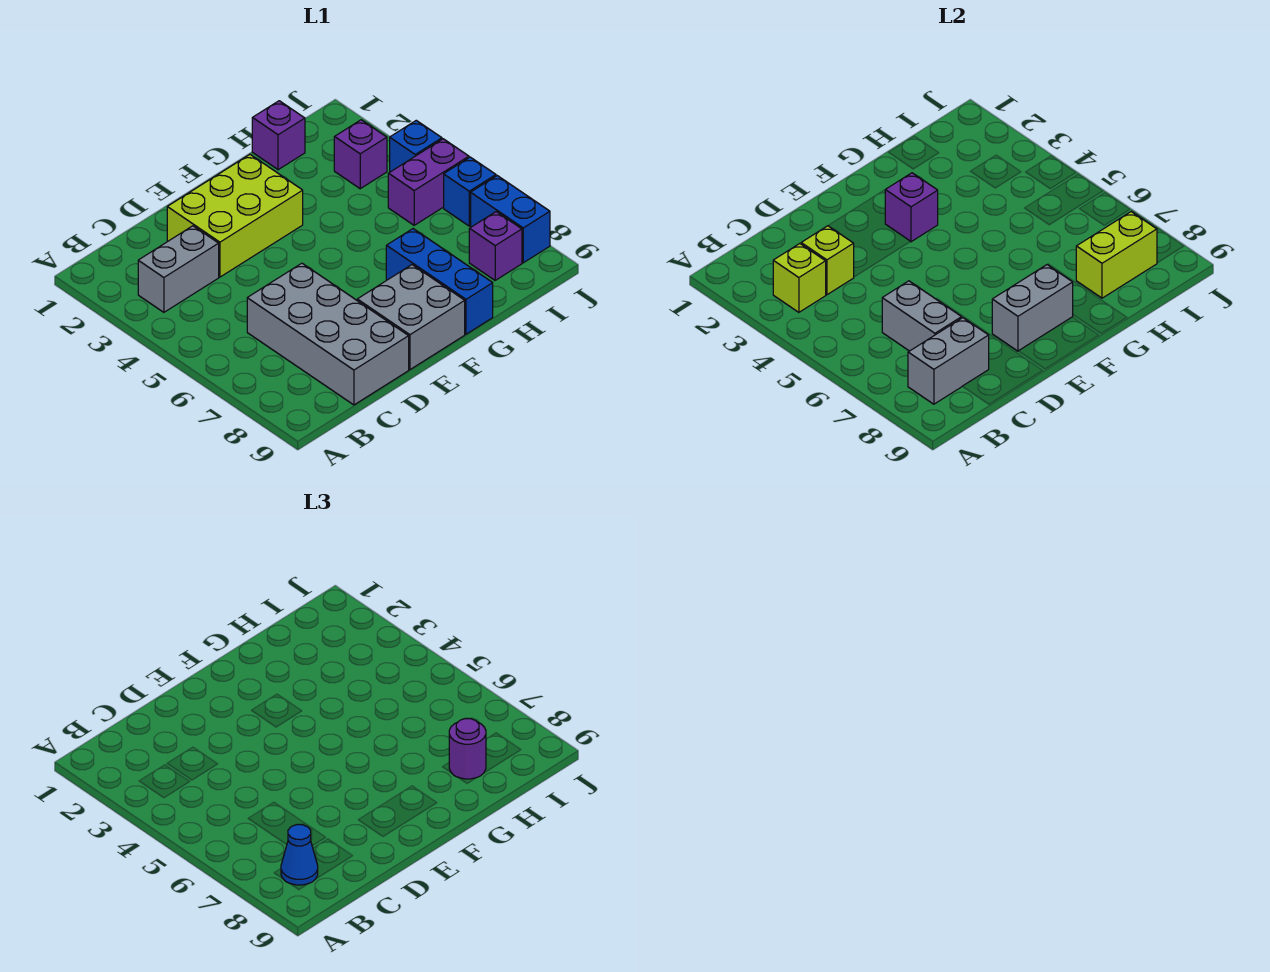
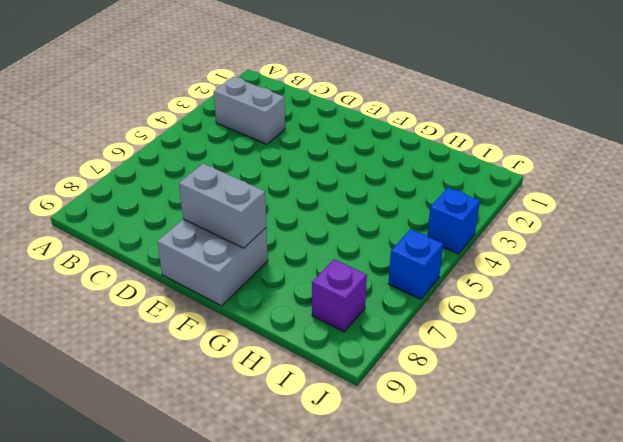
none -> grey 2x4 brick [247,263,409,405]
none -> lime 2x3 brick [167,155,303,277]
none -> blue 1x3 brick [386,229,493,334]

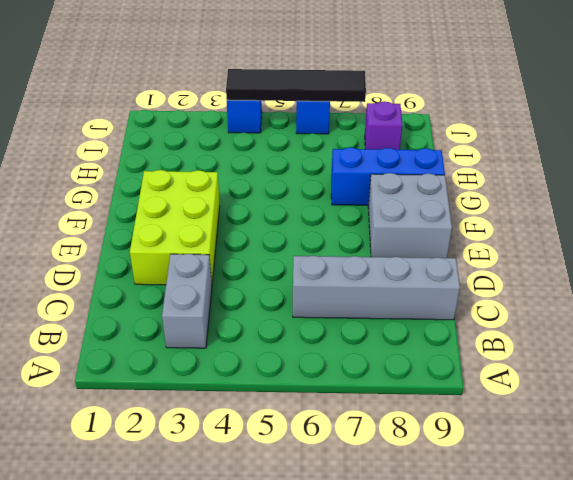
grey 1x4 brick [293,256,460,320] -> grey 2x4 brick [247,263,409,405]
black 1x4 tile [226,69,366,102] -> none
none -> purple 1x1 brick [252,101,305,170]
none -> purple 1x1 brick [334,120,387,189]
none -> purple 1x2 brick [388,139,469,225]

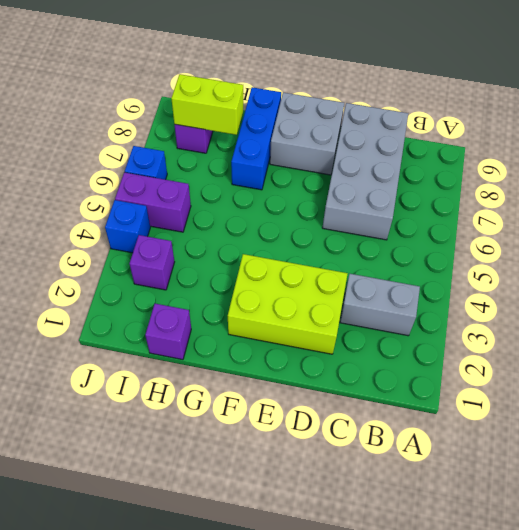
none -> blue 1x2 brick [471,176,550,263]
none -> lime 1x1 brick [773,244,826,312]
none -> grey 1x2 brick [908,318,989,404]

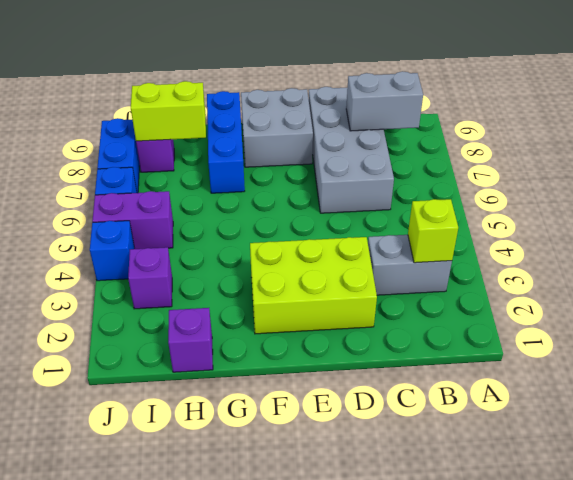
none -> lime 1x1 brick [801,226,854,295]
none -> grey 1x2 brick [882,281,962,351]
none -> grey 1x2 brick [992,265,1073,351]

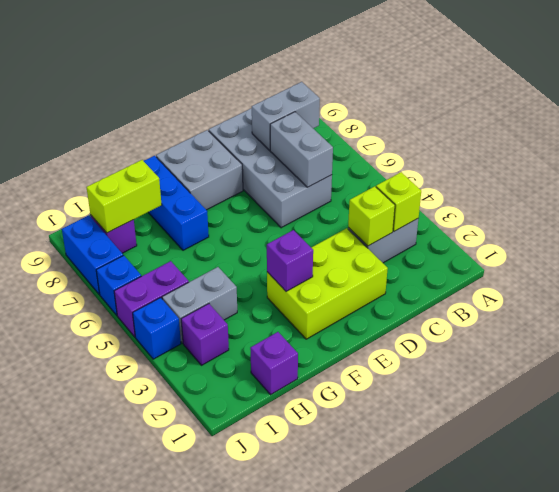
grey 1x2 brick [162,267,237,343] -> grey 1x2 brick moved to [992,265,1073,351]
none -> blue 1x1 cone [281,825,318,885]
none -> purple 1x1 round brick [449,719,486,779]

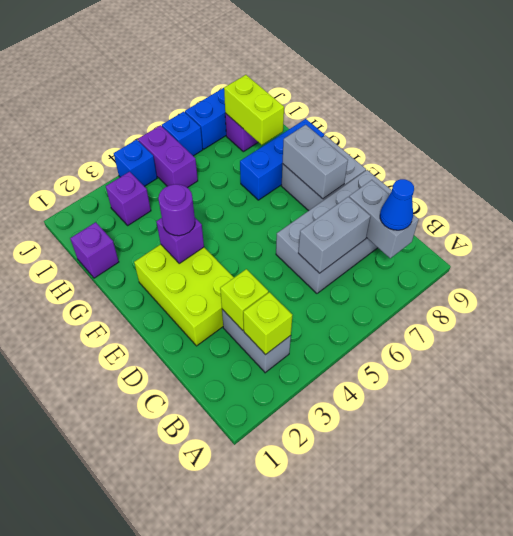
purple 1x1 round brick [158,184,195,236] -> purple 1x1 round brick moved to [449,719,486,779]

